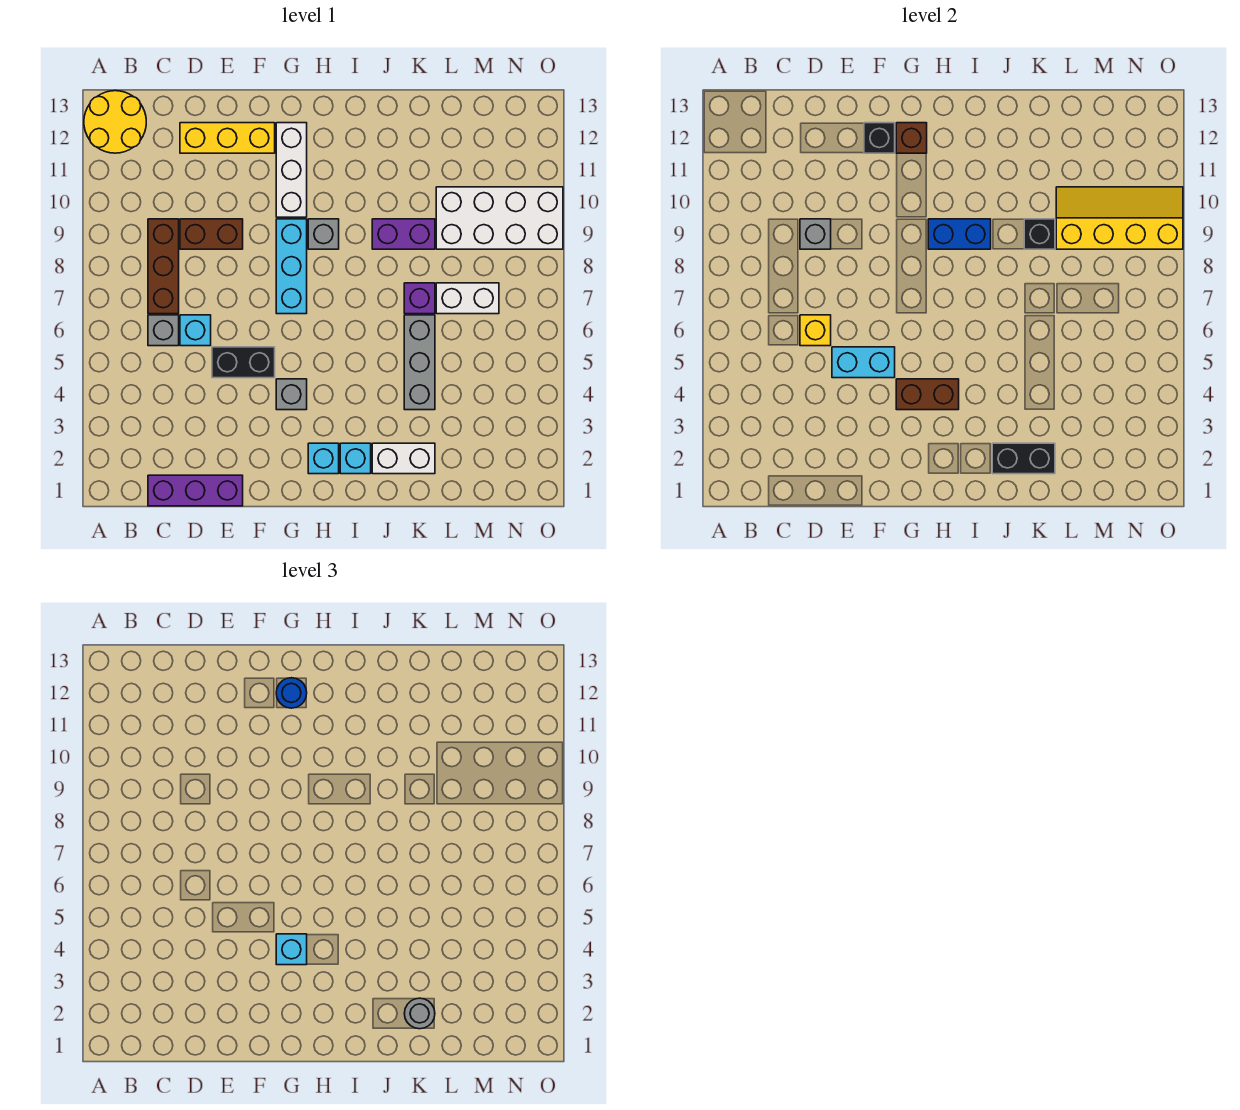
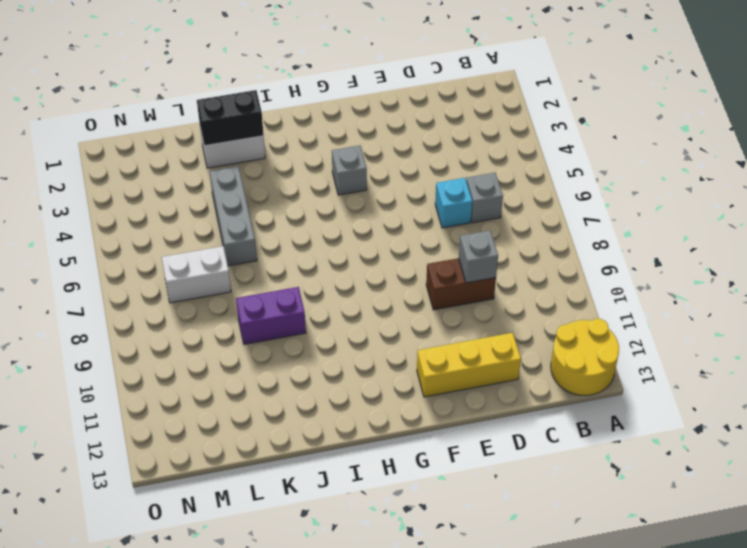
none -> purple 1x3 brick [148,475,243,506]
none -> brown 1x3 brick [148,219,179,314]
none -> black 1x2 brick [212,347,275,378]
none -> cyan 1x3 brick [276,219,307,314]

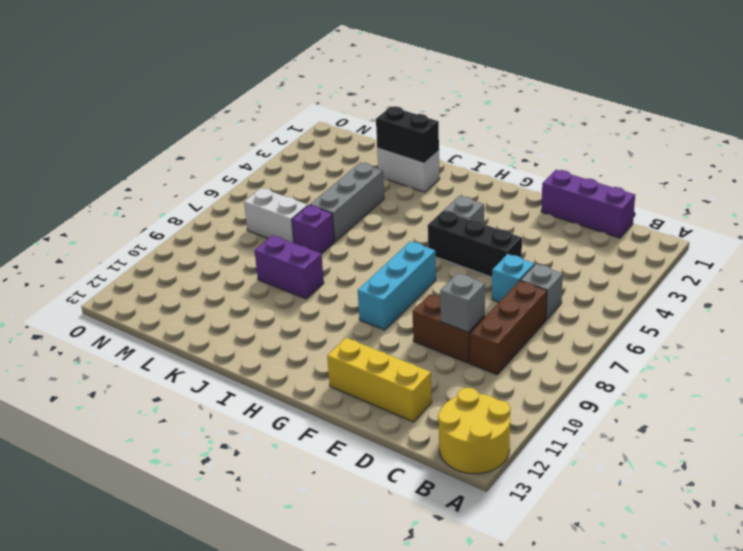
black 1x3 brick [428,211,522,277] -> black 1x2 brick [212,347,275,378]
none -> white 1x3 brick [276,123,307,217]
none -> cyan 1x1 brick [308,443,339,474]
none -> grey 1x1 brick [308,219,339,249]
none -> cyan 1x1 brick [340,443,371,474]

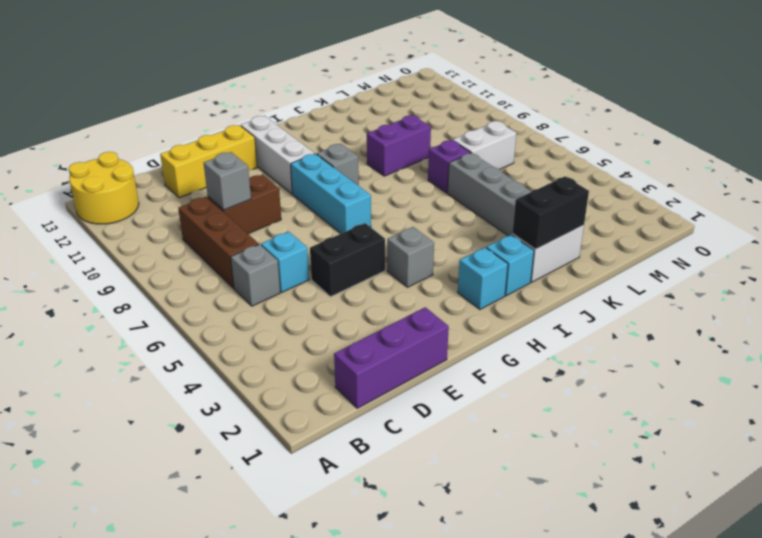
none -> white 2x4 brick [436,187,563,249]
none -> yellow 1x1 brick [800,315,831,346]
none -> cyan 1x2 brick [832,347,895,378]
none -> black 1x1 brick [864,123,895,153]

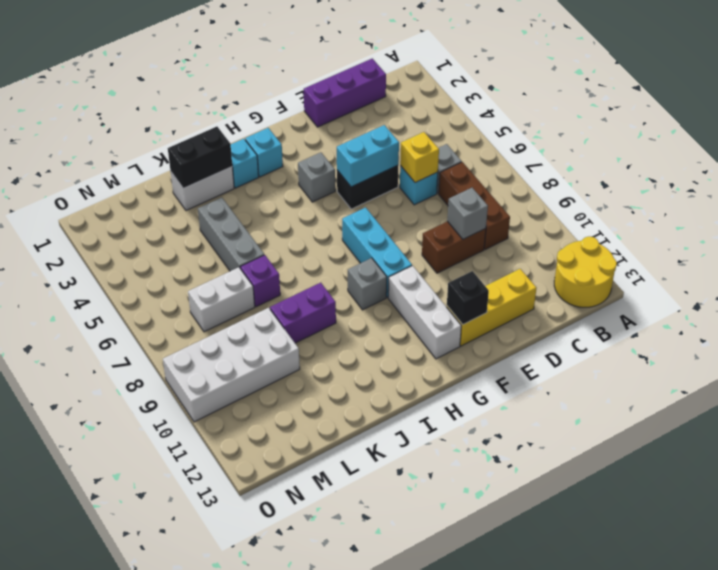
none -> brown 1x2 brick [896,379,959,410]
none -> brown 1x1 brick [896,123,927,153]
none -> blue 1x2 brick [928,219,991,249]
none -> black 1x1 brick [1024,219,1055,249]

